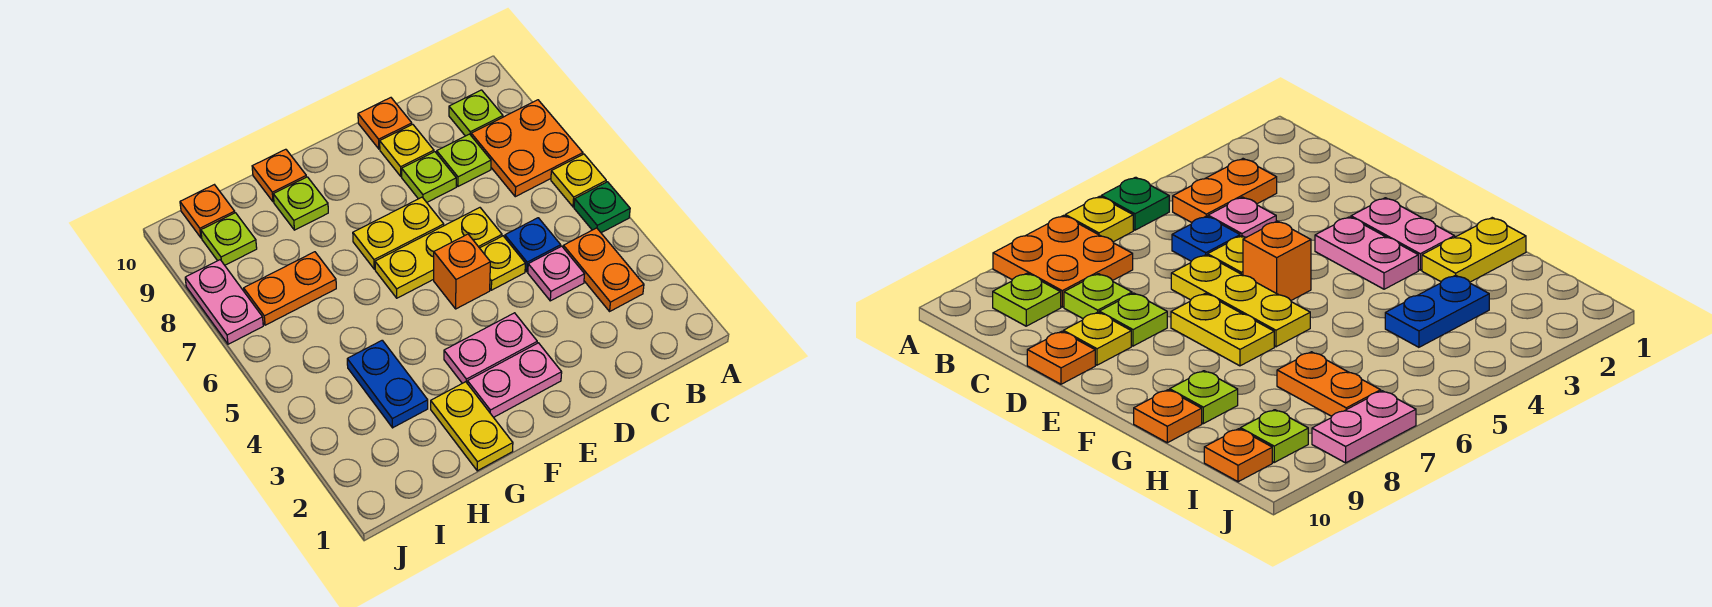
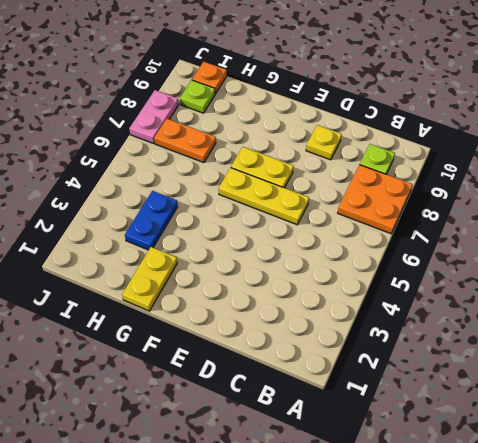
none -> green 1x1 plate [574,182,630,233]
none -> yellow 1x1 plate [551,154,606,207]
none -> orange 1x2 plate [563,228,644,311]

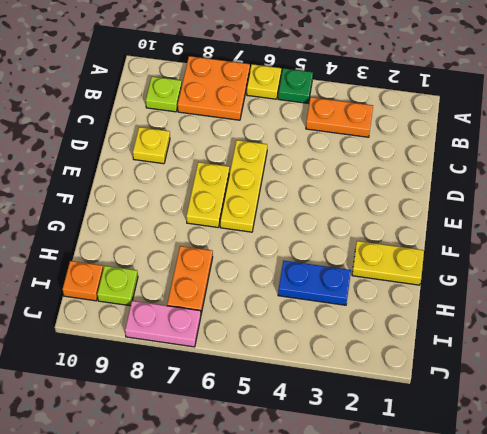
none -> pink 1x1 plate [528,246,584,301]
none -> blue 1x1 plate [505,218,561,272]
none -> lime 1x1 plate [437,134,491,186]

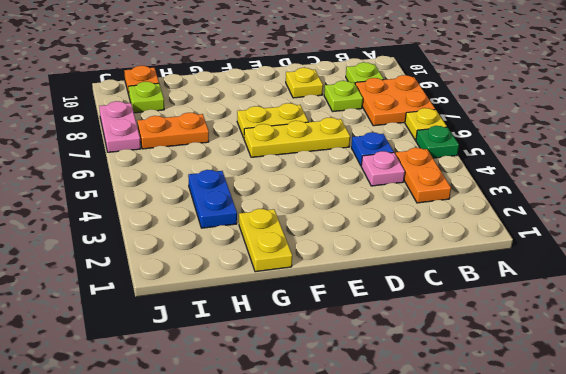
none -> yellow 1x1 plate [480,236,525,290]
none -> lime 1x1 plate [402,152,456,202]
none -> orange 1x1 plate [358,98,412,149]

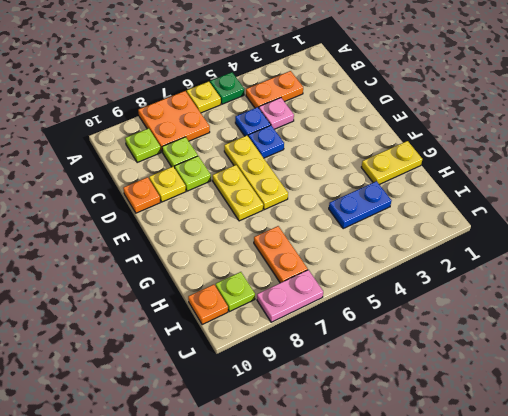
blue 1x1 plate [248,125,284,158] -> yellow 1x1 plate [480,236,525,290]
none -> pink 1x2 plate [467,343,562,417]
none -> pink 1x2 plate [444,313,537,383]
none -> orange 1x1 brick [434,234,490,309]

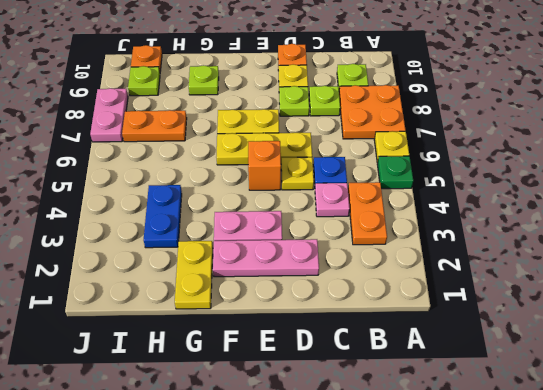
pink 1x3 plate [213,239,319,277] -> pink 1x2 plate [467,343,562,417]
none -> orange 1x1 plate [252,149,306,202]

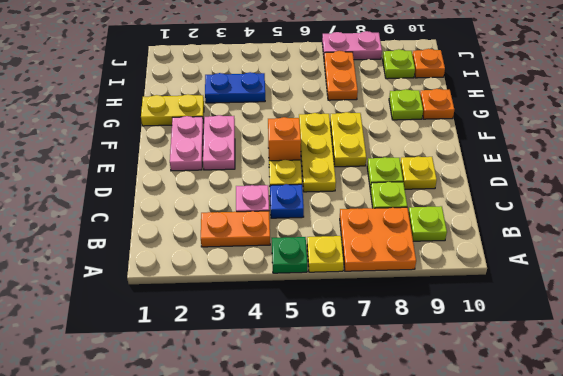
none -> orange 1x1 plate [358,98,412,149]

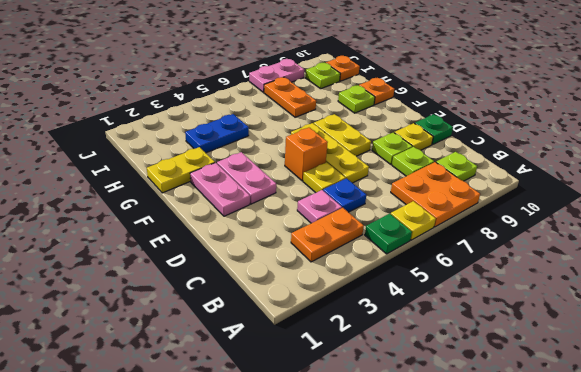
green 1x1 plate [415,114,453,145] -> orange 1x1 plate [358,98,412,149]

